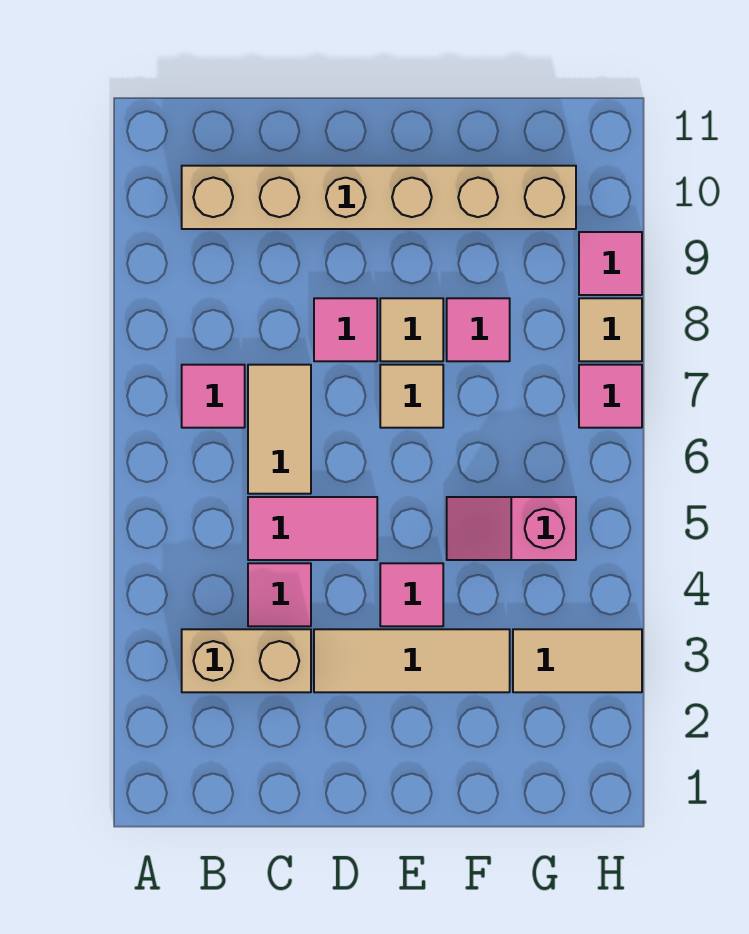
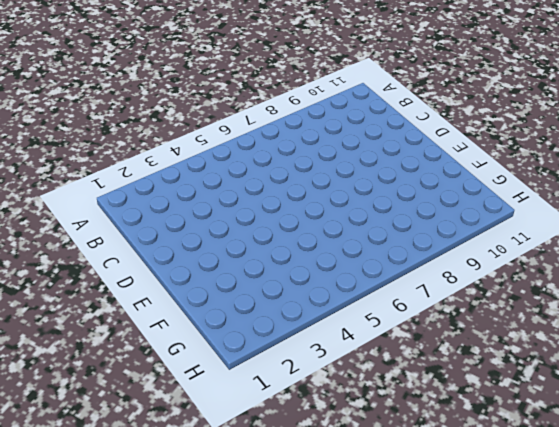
none -> tan 1x2 brick [182,629,311,692]
none -> pink 1x1 tile [182,365,245,428]
none -> tan 1x6 brick [182,166,576,229]

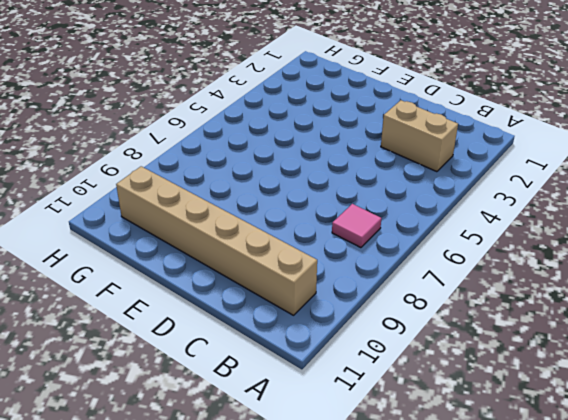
none -> pink 1x1 tile [248,563,311,626]
none -> pink 1x2 tile [248,497,377,560]
none -> tan 1x2 tile [248,365,311,494]

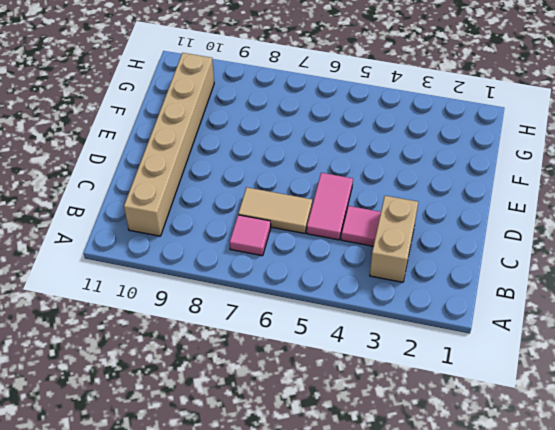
none -> tan 1x3 tile [314,629,510,692]
none -> pink 1x1 tile [314,298,377,361]
none -> pink 1x1 tile [380,563,443,626]

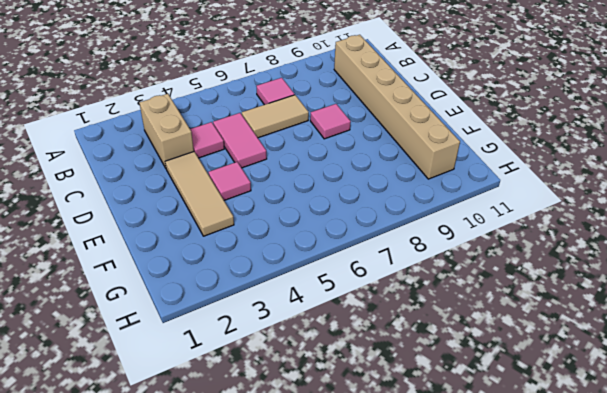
none -> tan 1x1 tile [380,365,443,428]
none -> tan 1x1 tile [380,298,443,361]
none -> pink 1x2 slope [447,497,576,560]

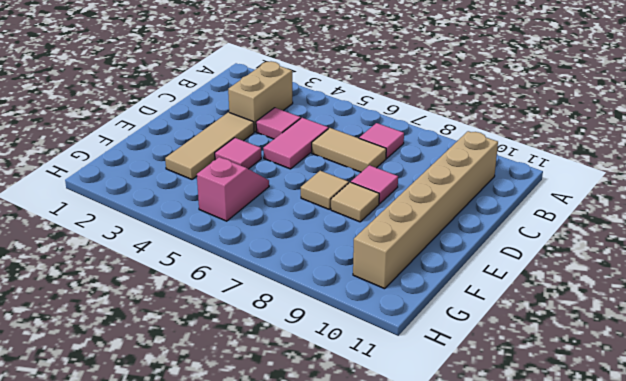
none -> pink 1x1 tile [447,298,510,361]
none -> tan 1x2 tile [513,629,642,692]
none -> pink 1x1 tile [579,365,642,428]

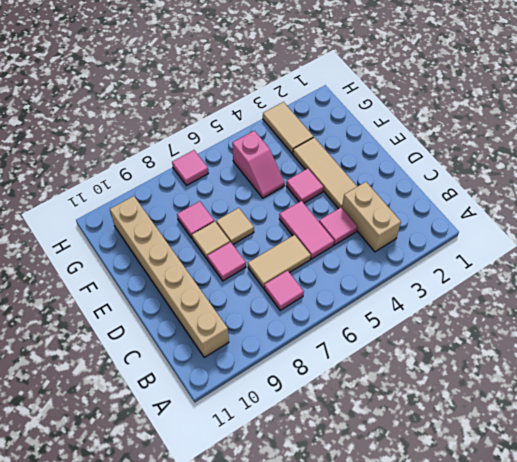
none -> tan 1x1 tile [579,298,642,361]
none -> pink 1x1 tile [579,232,642,295]

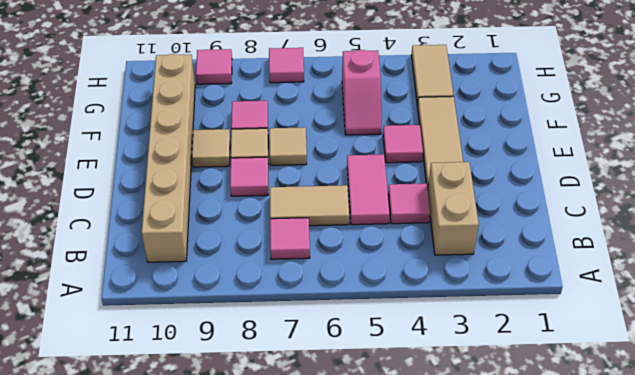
tan 1x1 tile [192,129,230,167] -> tan 1x1 tile moved to [579,298,642,361]

